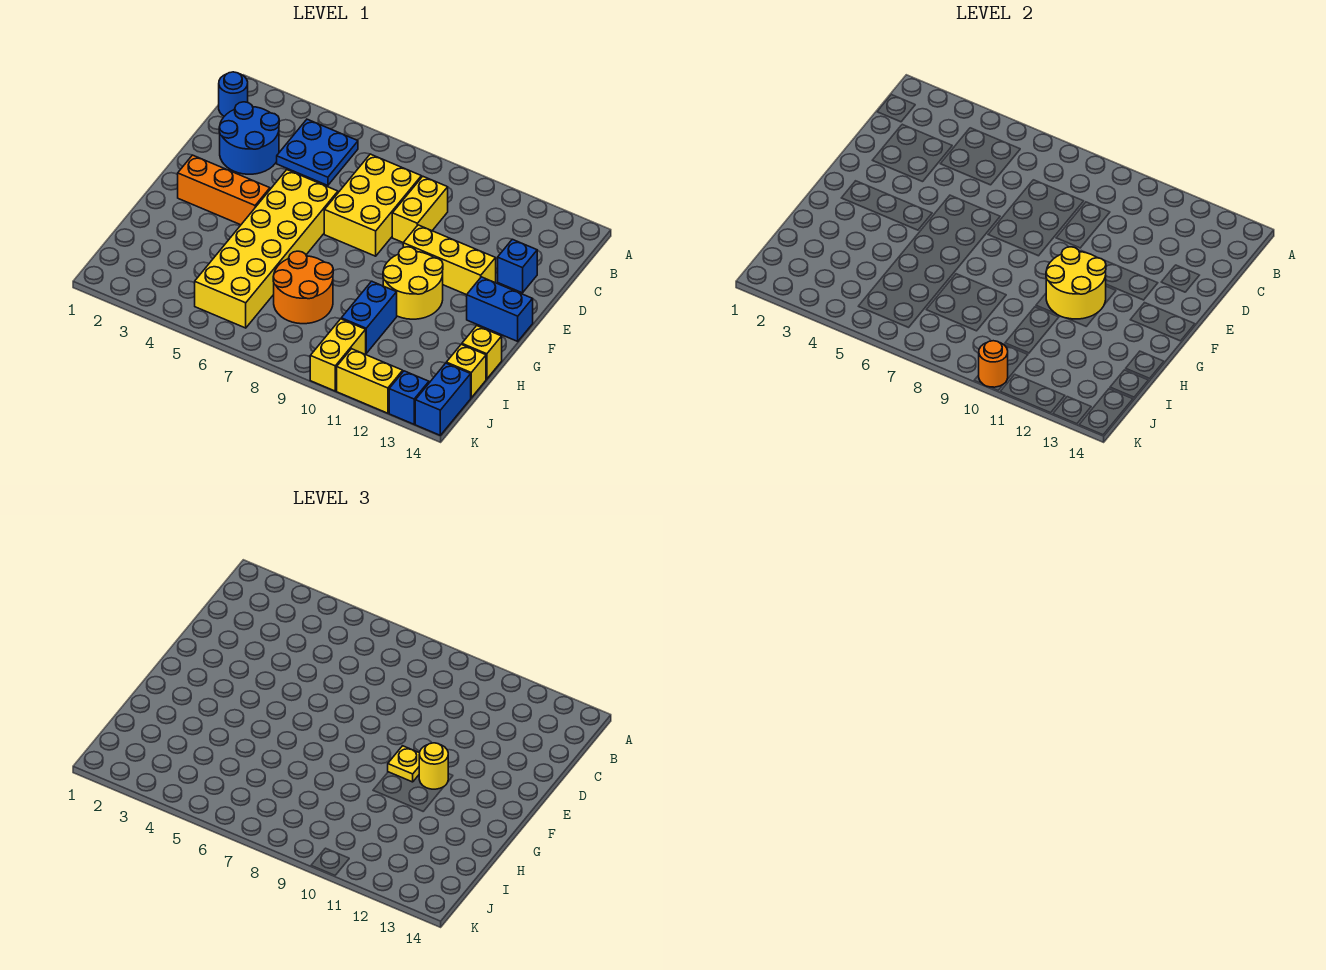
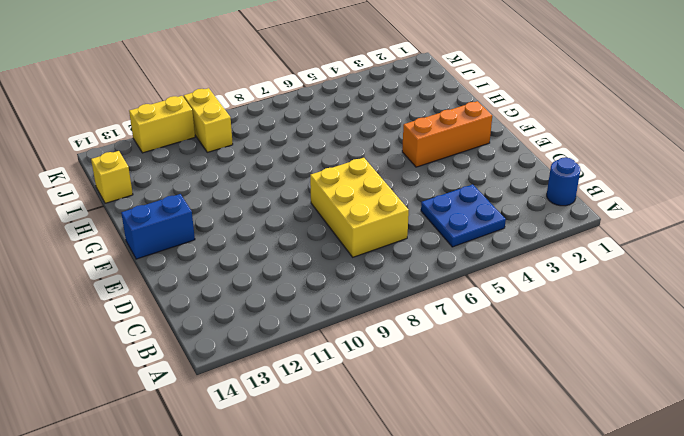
none -> blue 2x2 round brick [219,102,279,174]
none -> yellow 1x2 brick [392,176,448,242]
none -> blue 1x1 brick [498,239,537,293]

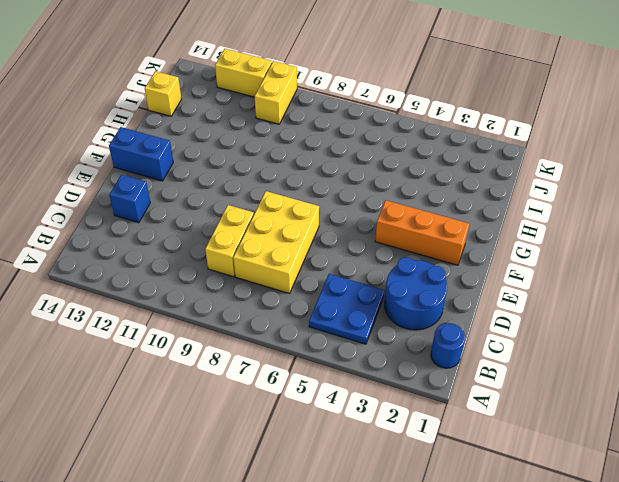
none -> yellow 2x6 brick [195,170,338,328]
none -> yellow 1x3 brick [403,225,496,295]
none -> yellow 2x2 round brick [383,247,443,319]

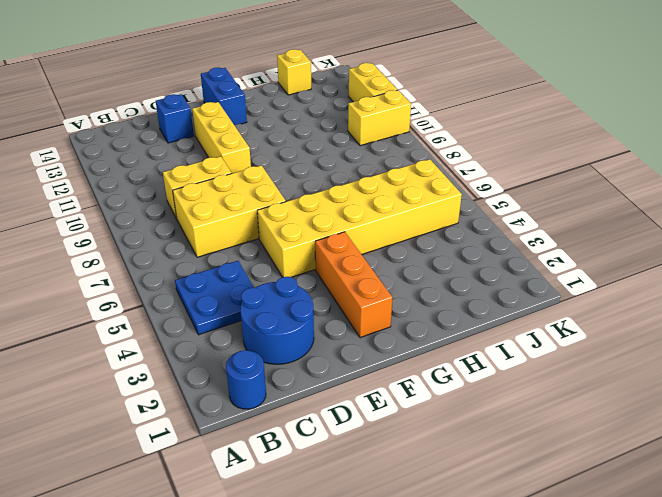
none -> yellow 2x2 round brick [383,247,443,319]
none -> orange 2x2 round brick [273,251,333,324]
none -> blue 1x2 brick [341,281,397,353]

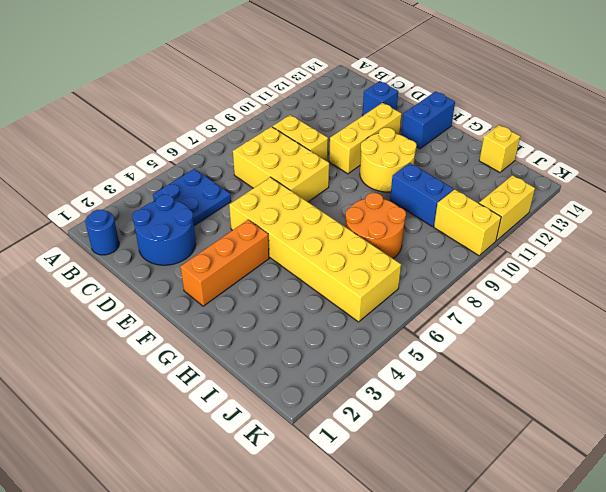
none -> yellow 1x1 brick [462,326,502,379]
none -> blue 1x2 brick [415,363,471,435]
none -> blue 1x1 brick [389,371,429,424]

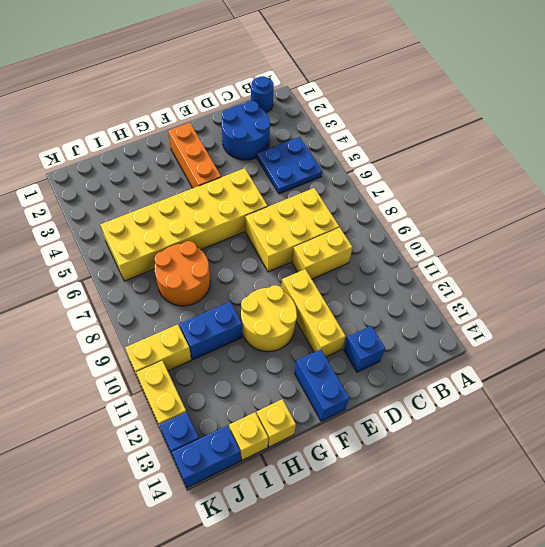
none -> yellow 2x2 round brick [1046,247,1106,319]
none -> orange 1x1 round brick [979,341,1008,387]
none -> yellow 1x1 plate [388,746,420,782]

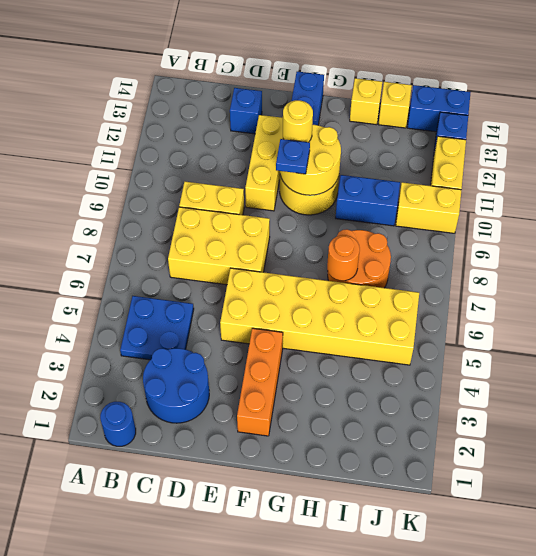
blue 1x1 plate [276,139,310,174] -> yellow 1x1 plate [388,746,420,782]
orange 1x1 round brick [327,235,360,281] -> orange 1x1 round brick moved to [979,341,1008,387]

